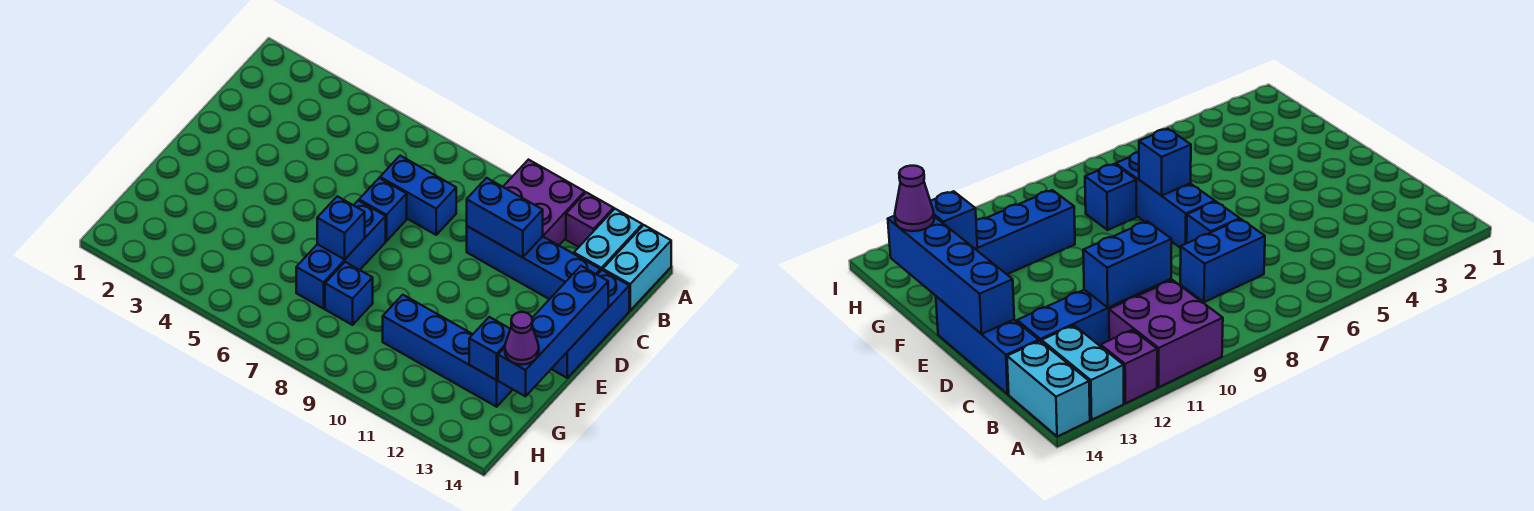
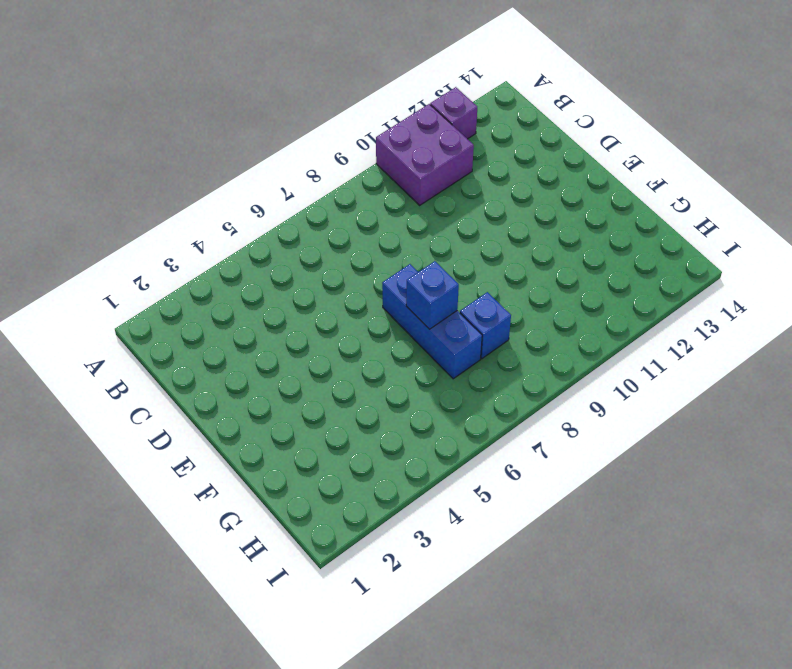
none -> cyan 1x2 brick [574,209,642,271]
none -> cyan 1x2 brick [603,225,671,310]
none -> blue 1x2 brick [380,156,456,235]

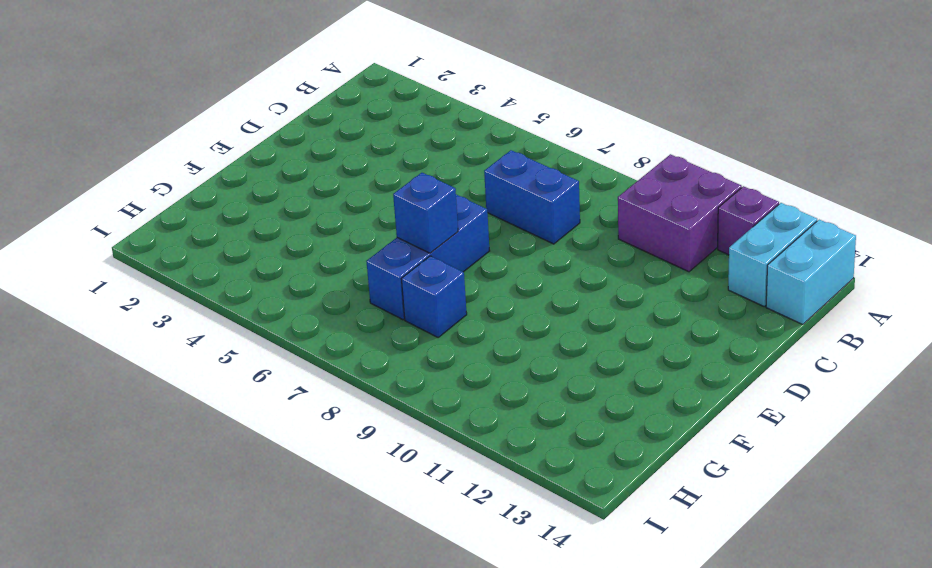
none -> blue 1x4 brick [467,226,600,299]
none -> blue 1x3 brick [552,270,629,378]
none -> blue 1x1 brick [359,178,407,241]

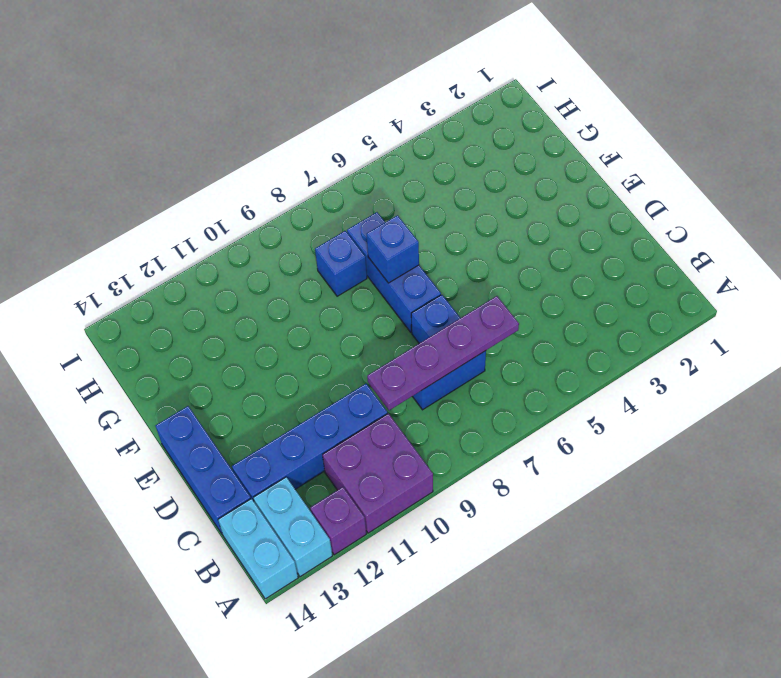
purple 1x4 plate [367,296,519,410] -> none
none -> blue 1x4 brick [383,295,513,407]
none -> blue 1x2 brick [467,178,543,257]
none -> blue 1x4 brick [498,266,608,396]

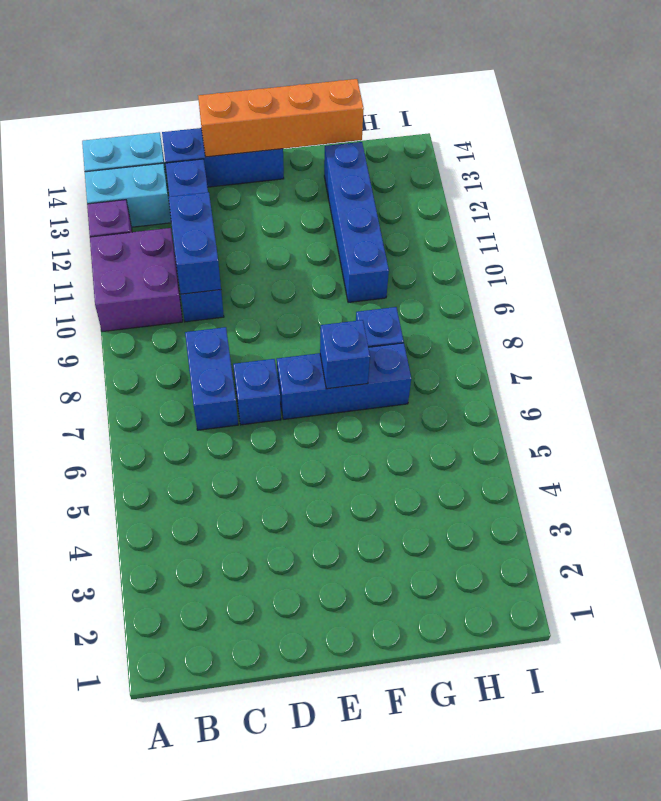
orange 1x4 brick [198,79,364,157] -> blue 1x4 brick [498,266,608,396]
none -> blue 1x1 brick [469,317,510,380]
none -> purple 1x1 cone [505,312,539,365]

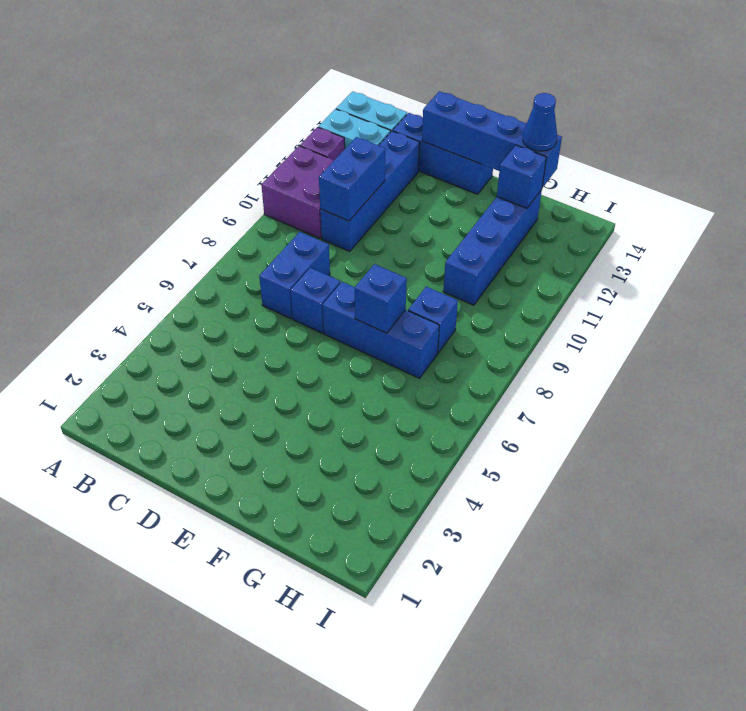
blue 1x1 cone [523,93,557,151] -> purple 1x1 cone [505,312,539,365]

